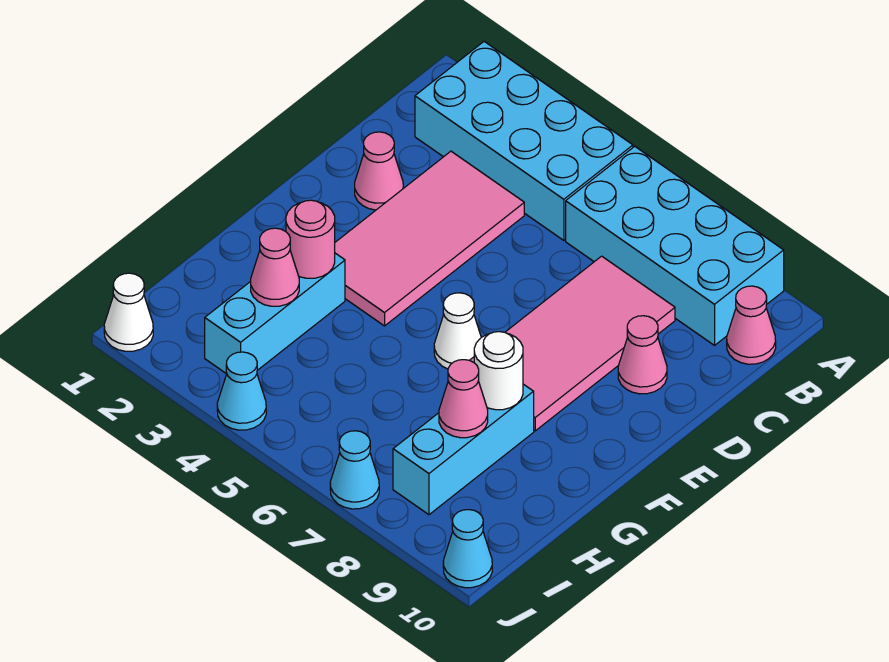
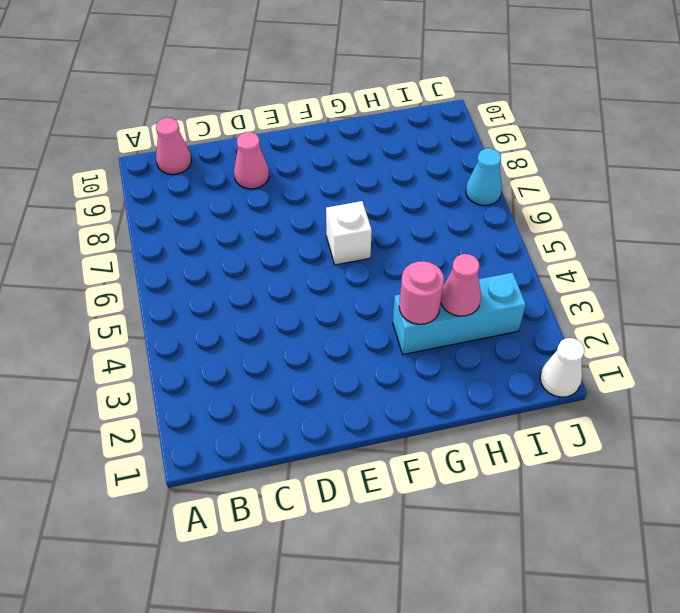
white 1x1 brick [326,201,372,265] -> white 1x1 cone [434,293,481,369]
none -> cyan 2x4 brick [415,42,633,240]
none -> cyan 2x4 brick [566,146,784,345]
none -> pink 2x4 tile [335,151,524,326]

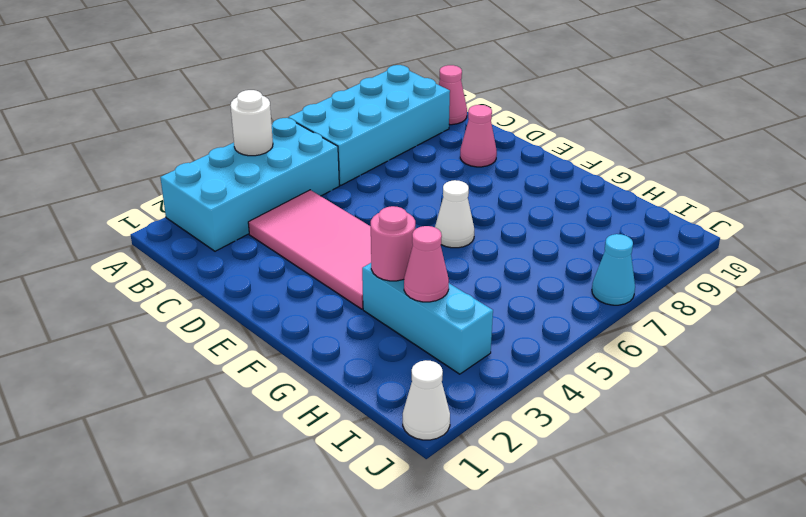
white 1x1 round brick [230,90,273,156] -> white 1x1 round brick moved to [474,332,523,410]
none -> pink 2x4 tile [470,256,675,431]
none -> pink 1x1 cone [355,132,403,210]
none -> cyan 1x3 brick [393,384,534,515]

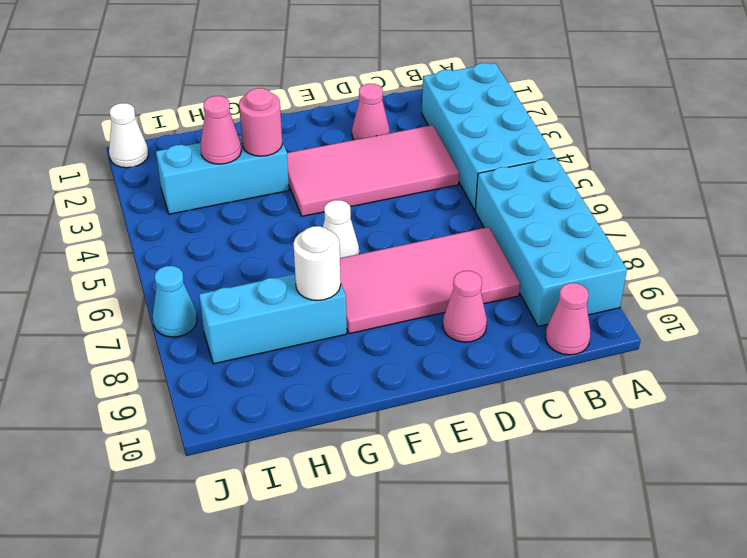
none -> cyan 1x1 cone [217,352,266,430]
none -> cyan 1x1 cone [443,510,492,588]
none -> pink 1x1 cone [439,360,488,438]

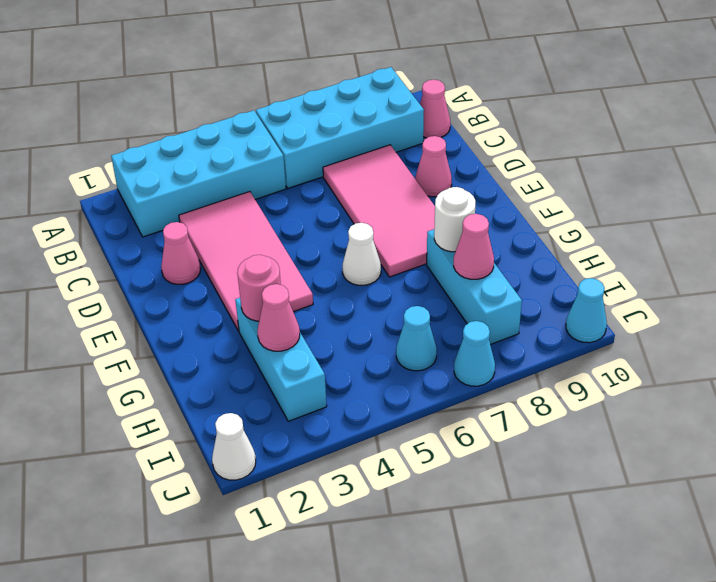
cyan 1x1 cone [396,306,437,371] -> cyan 1x1 cone moved to [217,352,266,430]

